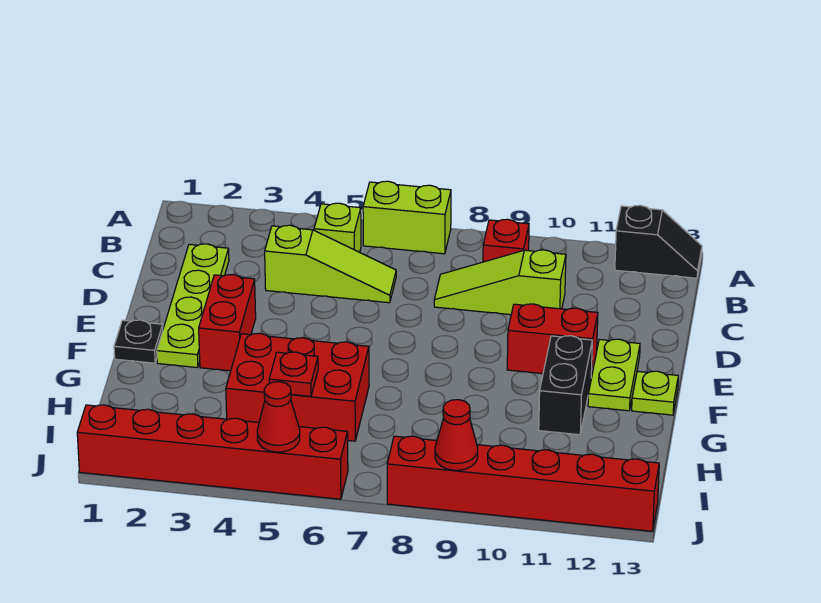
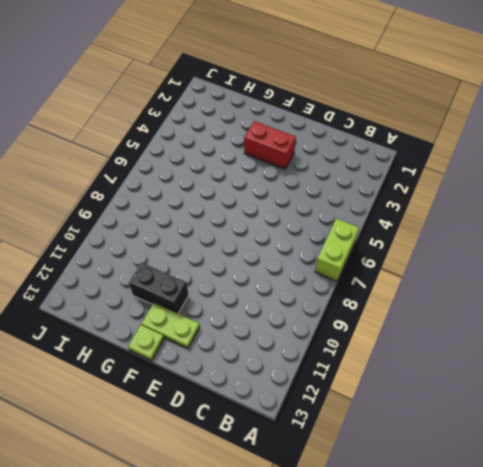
none -> black 1x2 slope [615,205,702,278]
none -> lime 1x1 brick [314,203,361,252]
none -> red 1x1 brick [483,219,529,262]

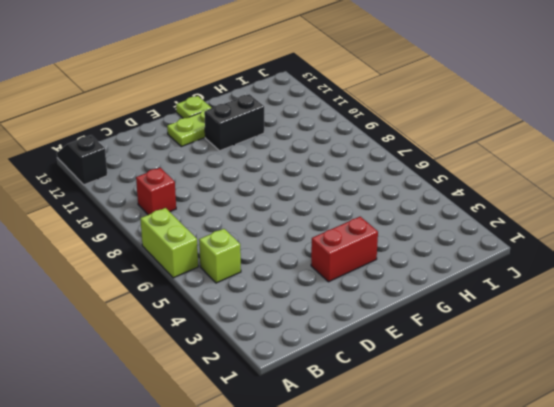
none -> lime 1x4 plate [157,244,229,368]
none -> lime 1x3 slope [265,225,396,303]
none -> lime 1x3 slope [434,250,566,315]

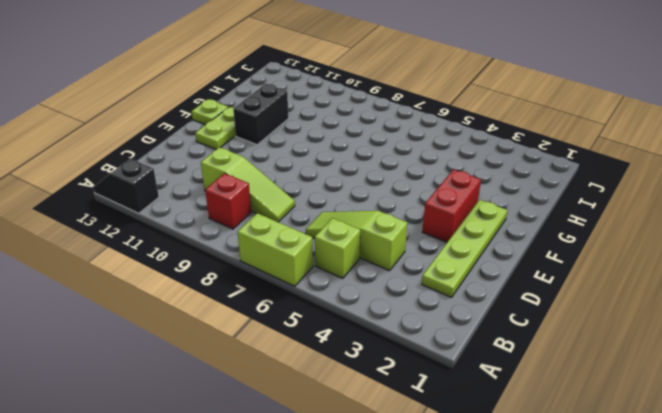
none -> red 1x2 brick [507,304,598,378]
none -> black 1x1 plate [114,320,163,363]
none -> red 2x3 brick [226,333,369,441]

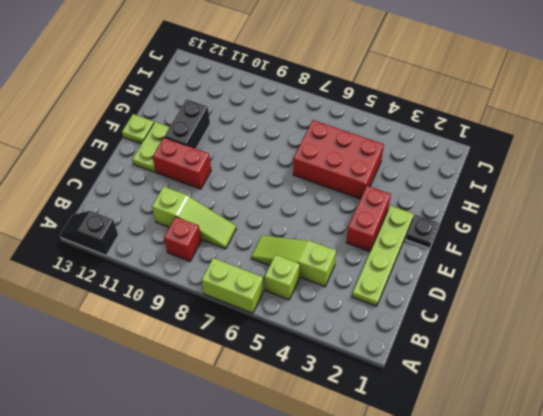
none -> red 1x6 brick [77,405,348,499]
none -> red 1x6 brick [387,436,659,531]
none -> red 1x1 plate [269,352,318,396]

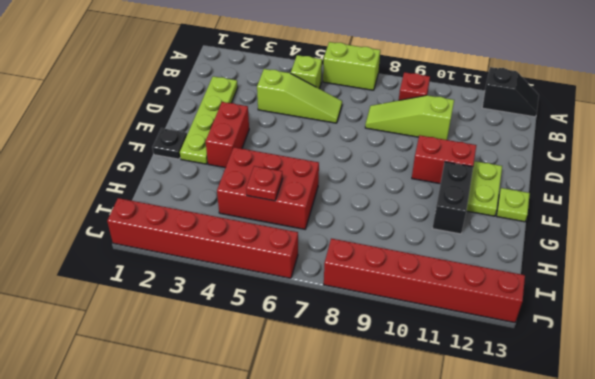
none -> red 1x1 cone [257,382,300,452]
none -> red 1x1 cone [435,400,478,470]

